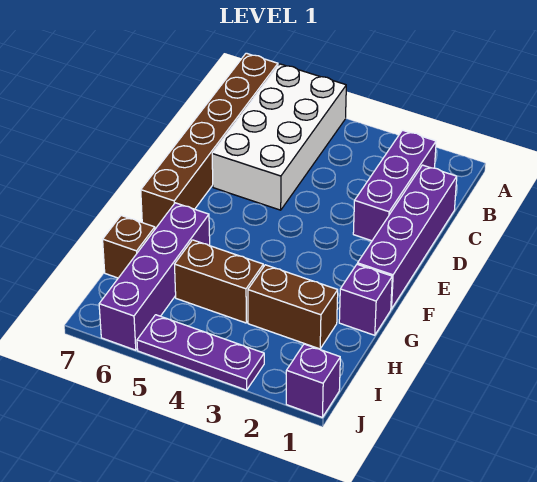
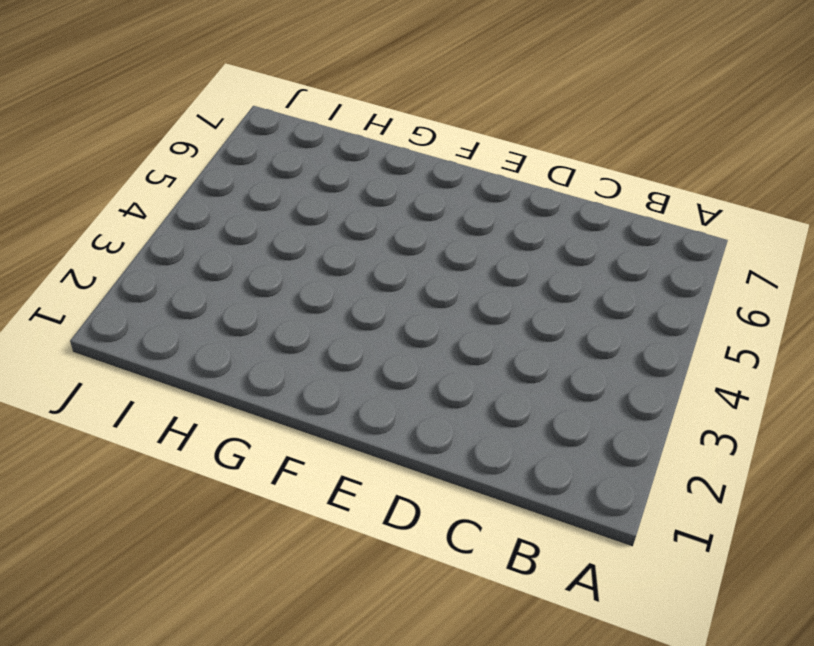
none -> white 2x4 brick [212,64,346,210]
none -> brown 1x6 brick [141,53,278,228]

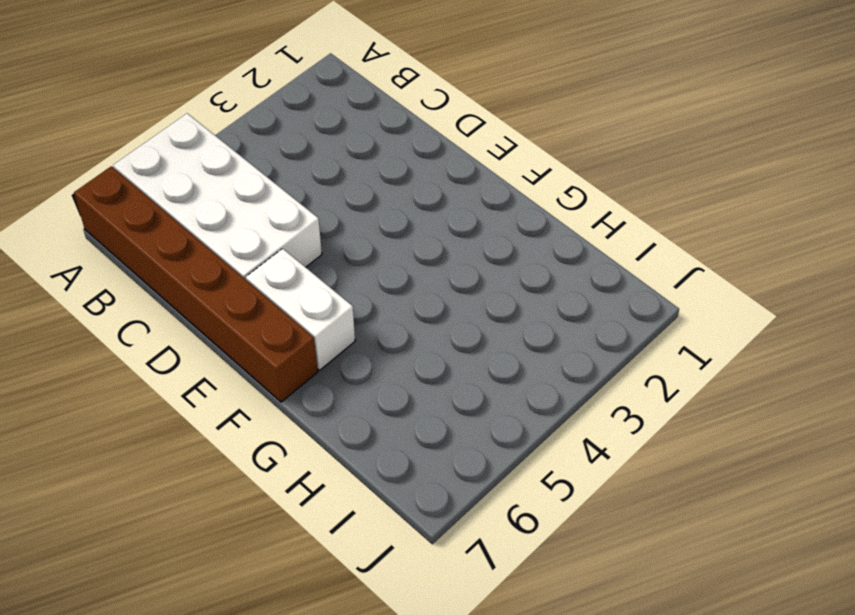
white 1x2 brick [246,249,355,370] -> none
none -> purple 1x3 brick [353,130,436,241]
none -> purple 1x4 brick [358,165,457,309]

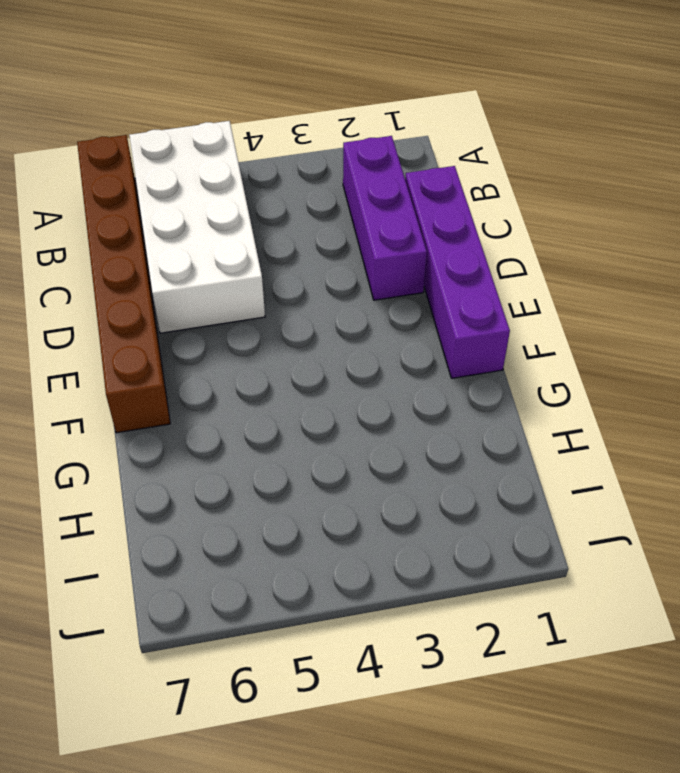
none -> purple 1x1 brick [339,264,392,335]
none -> purple 1x4 brick [99,203,210,350]

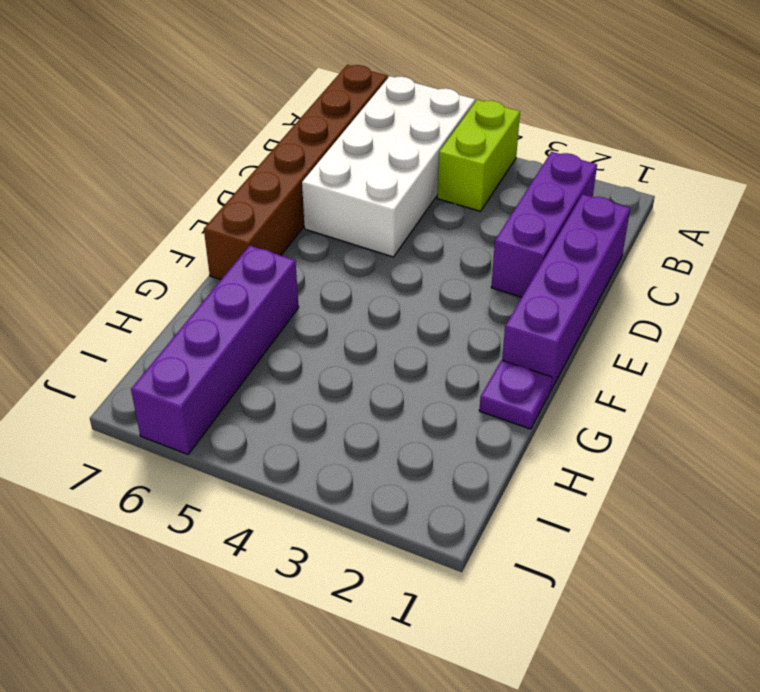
lime 1x2 brick [437,100,520,211] -> none
purple 1x1 plate [479,360,552,429] -> purple 1x1 brick [339,264,392,335]
none -> brown 1x2 brick [248,265,338,349]
none -> brown 1x2 brick [175,240,263,323]

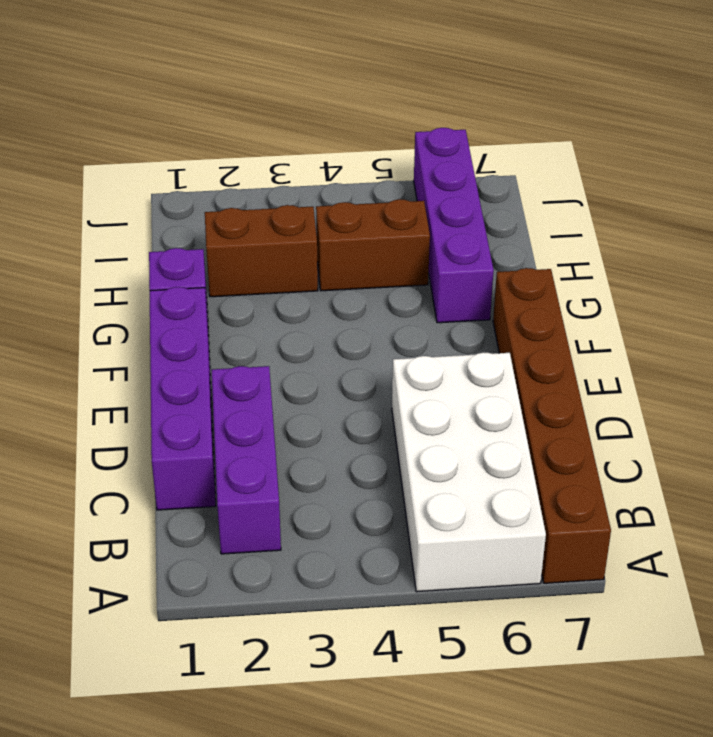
none -> brown 1x1 brick [103,216,155,278]
none -> purple 1x1 brick [286,344,340,417]

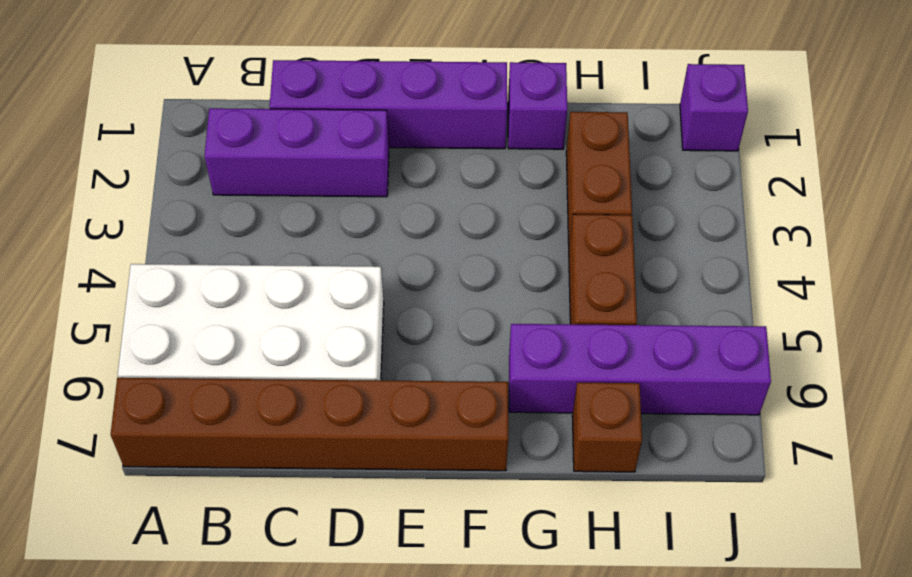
none -> purple 1x3 plate [137,315,264,390]

